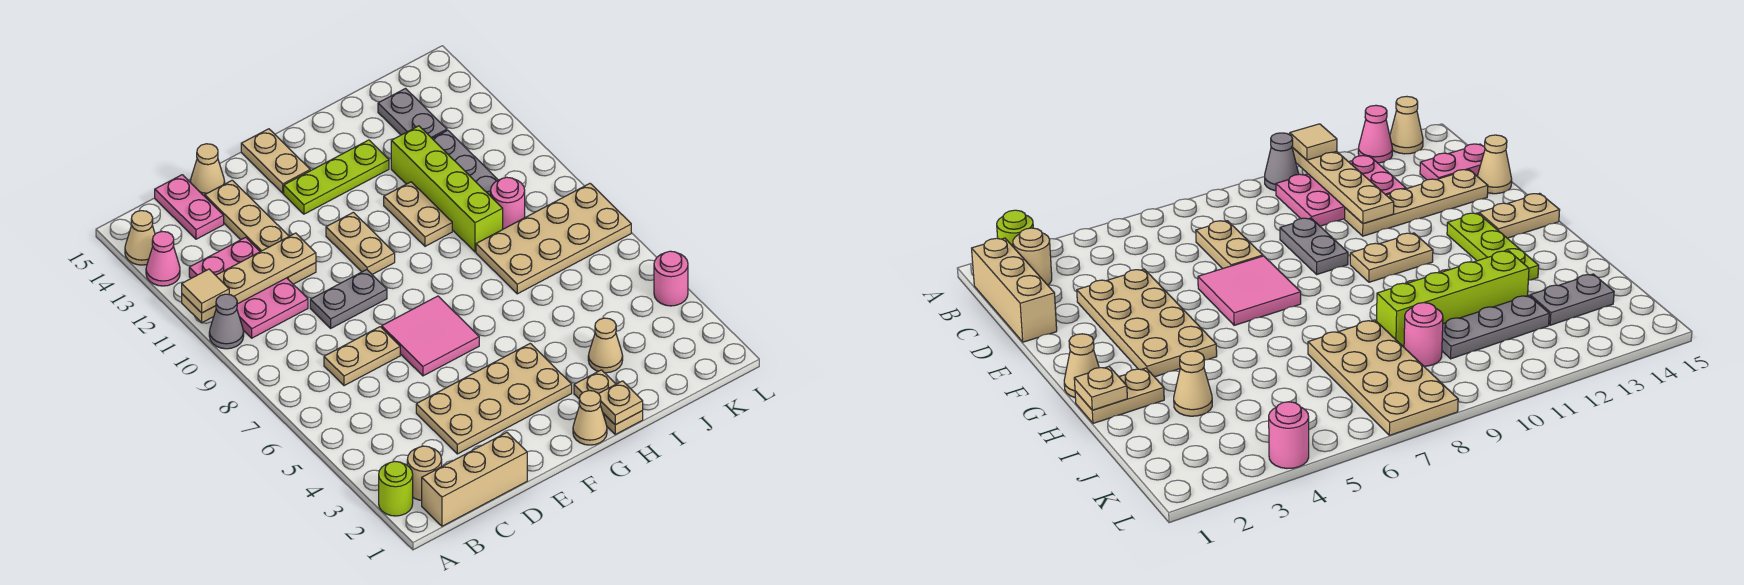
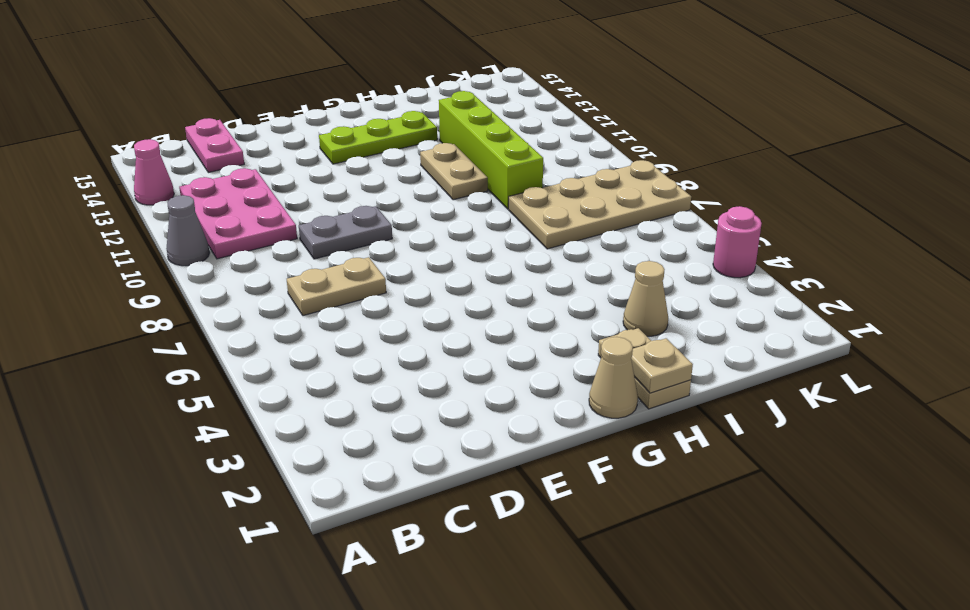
none -> lime 1x1 round brick [379,461,413,516]
none -> tan 1x1 cone [125,211,155,265]
none -> tan 1x3 brick [422,432,527,526]
none -> tan 1x1 round brick [407,446,442,500]

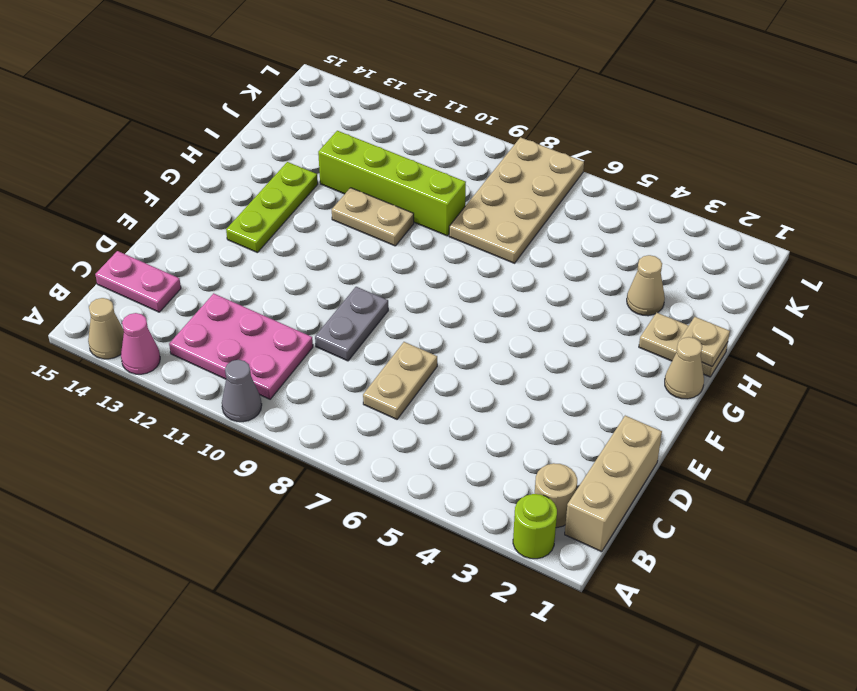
none -> tan 2x4 plate [416,344,572,454]
none -> tan 1x4 plate [205,180,316,284]
none -> tan 1x1 cone [190,144,225,196]
none -> pink 2x2 tile [382,296,479,376]

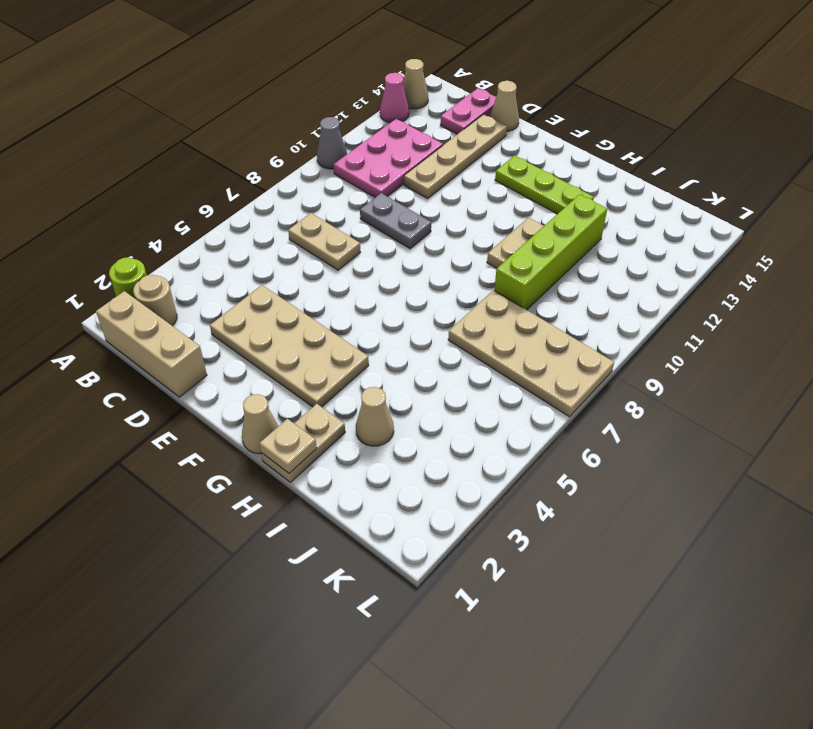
none -> pink 2x2 tile [382,296,479,376]
none -> tan 1x2 plate [326,212,395,274]
none -> tan 1x2 plate [241,129,310,193]
none -> pink 1x1 round brick [491,177,525,229]

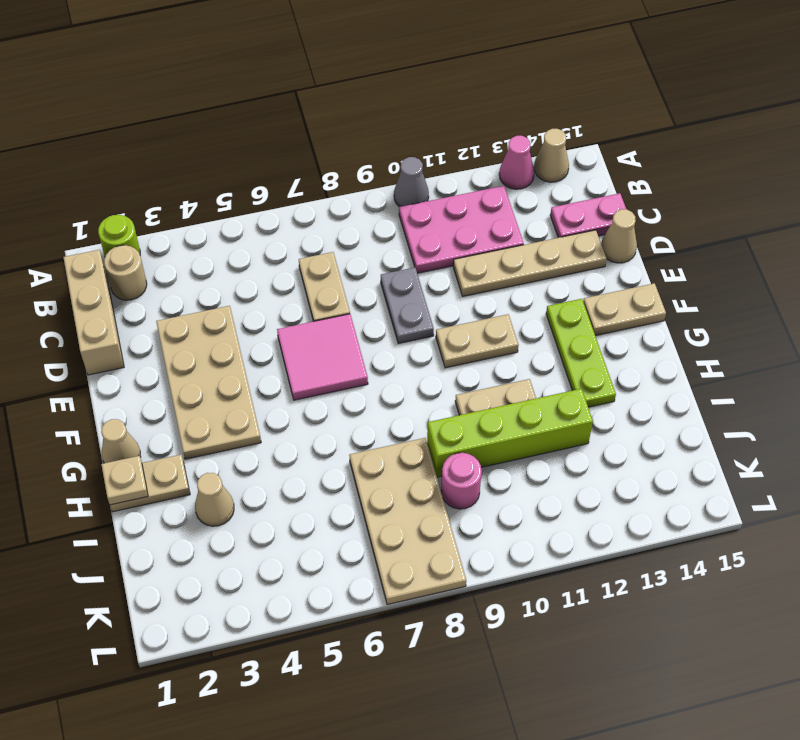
none -> grey 1x3 plate [432,130,498,196]
none -> grey 1x2 plate [378,89,447,138]
none -> pink 1x1 round brick [654,251,688,306]
none -> tan 1x4 plate [182,233,316,323]

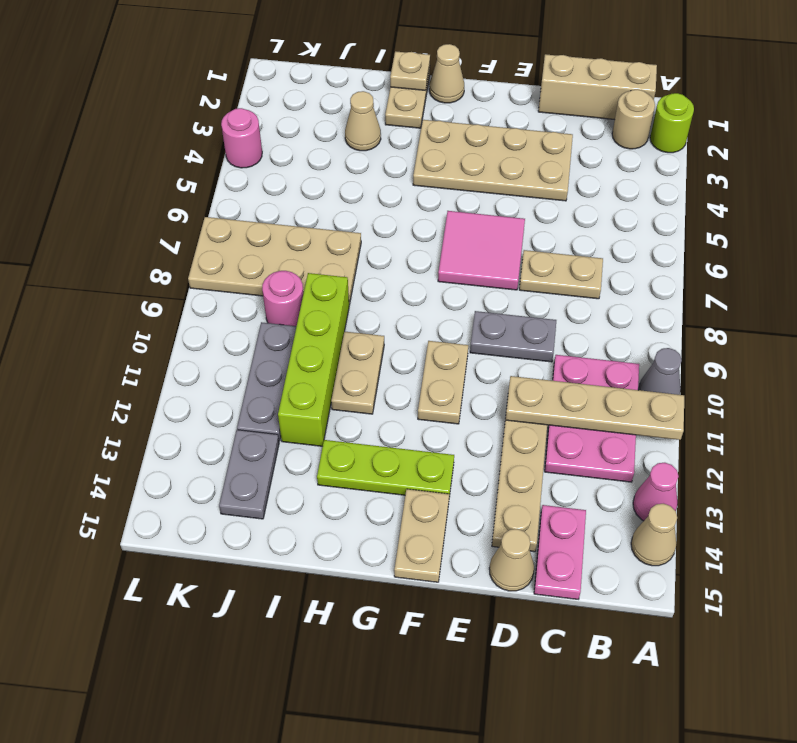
none -> tan 1x1 tile [182,269,229,313]

